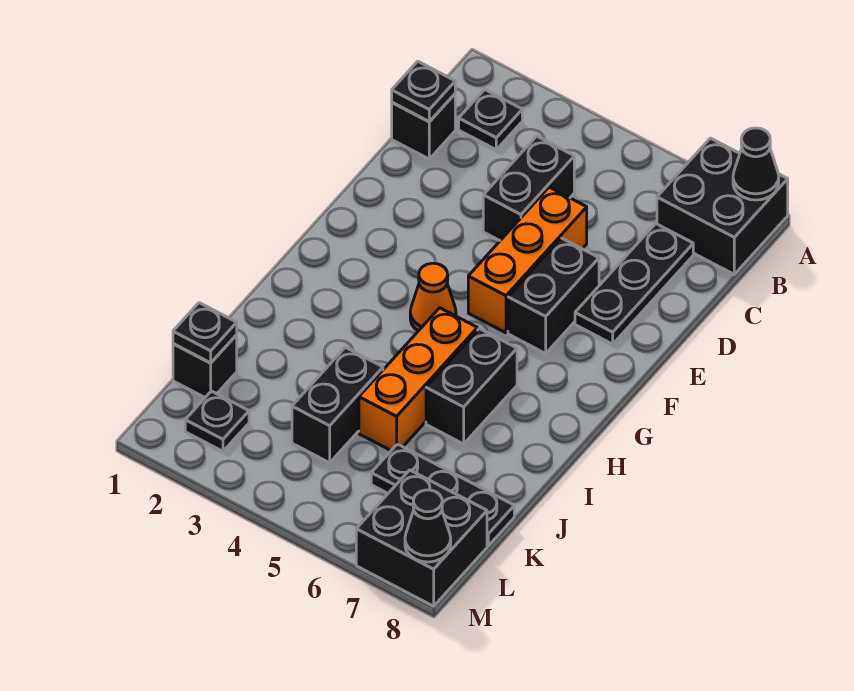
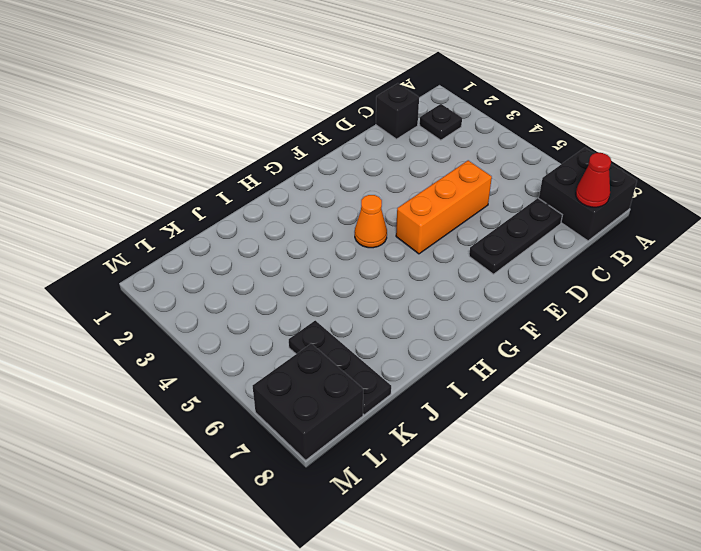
red 1x1 cone [576,153,611,207] -> none
none -> black 1x2 brick [483,136,574,241]
none -> black 1x2 brick [508,238,599,353]
none -> orange 1x3 brick [359,308,477,450]

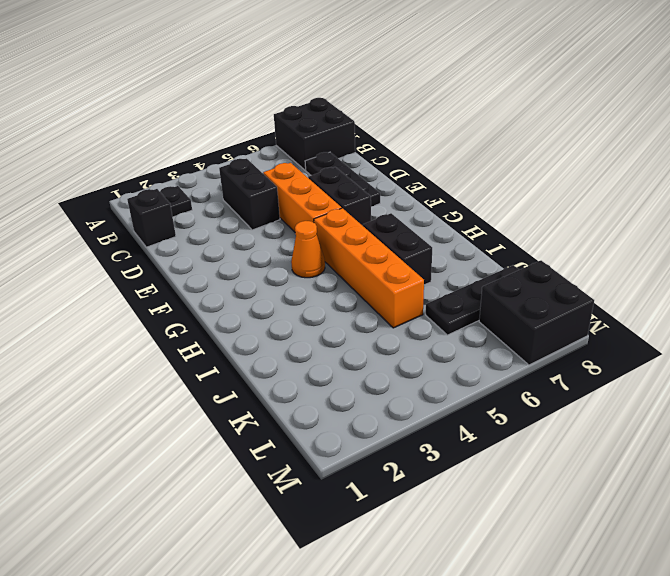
orange 1x4 brick [314,208,424,328] -> orange 1x3 brick [359,308,477,450]
none -> black 1x2 brick [292,347,383,463]
none -> black 1x1 brick [173,335,237,397]
none -> black 1x1 plate [185,391,249,451]

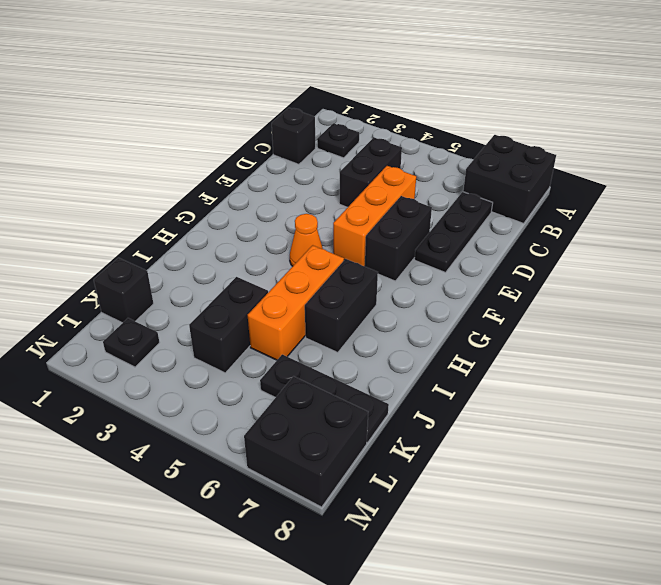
none -> black 1x1 cone [733,128,779,200]
none -> black 1x1 plate [392,61,455,122]
none -> black 1x1 plate [173,303,237,363]

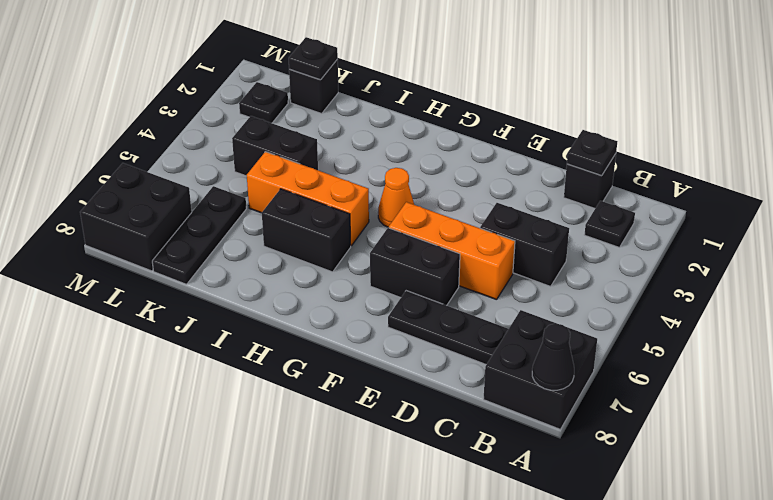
none -> black 1x1 cone [405,490,451,562]

